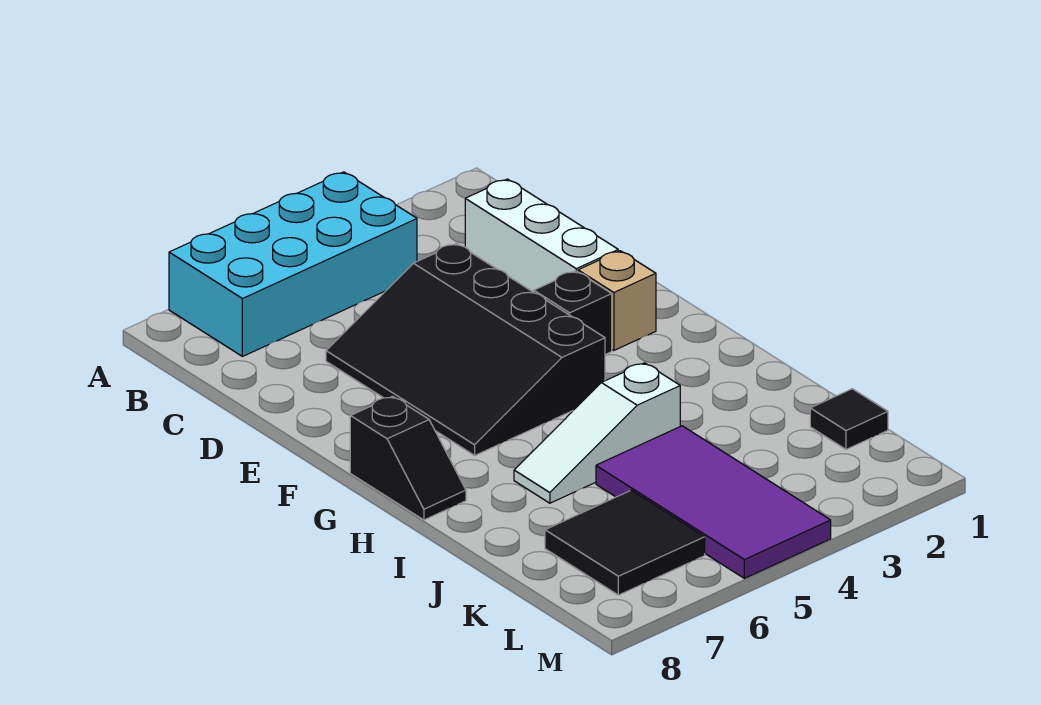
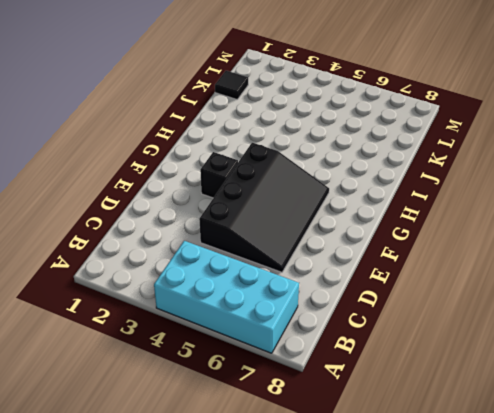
none -> white 1x3 brick [465,179,618,292]
none -> tan 1x1 brick [578,251,656,350]

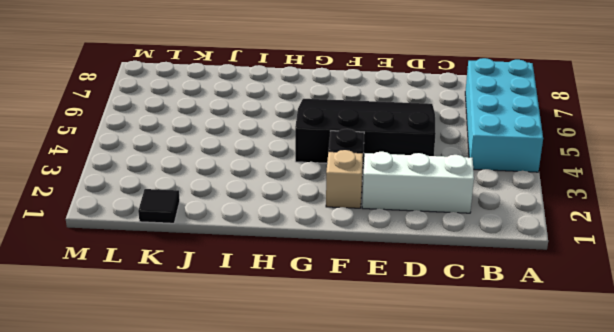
none -> black 1x2 slope [350,396,466,520]
none -> white 1x3 slope [514,363,680,503]

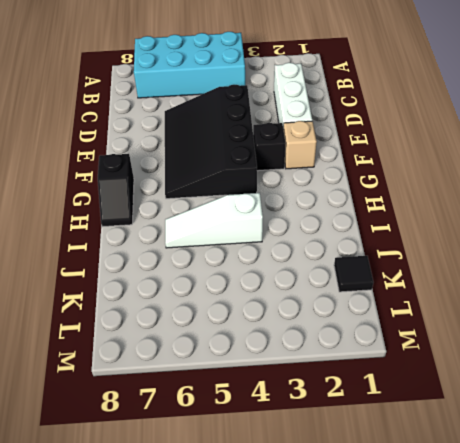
none -> purple 2x4 tile [596,426,831,578]
none -> black 2x2 tile [545,490,705,595]

